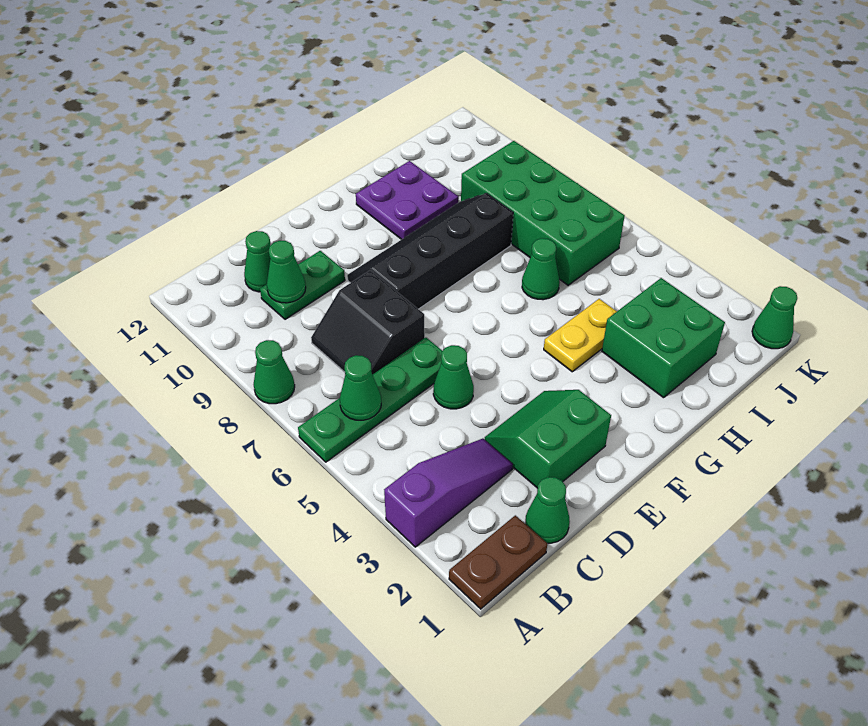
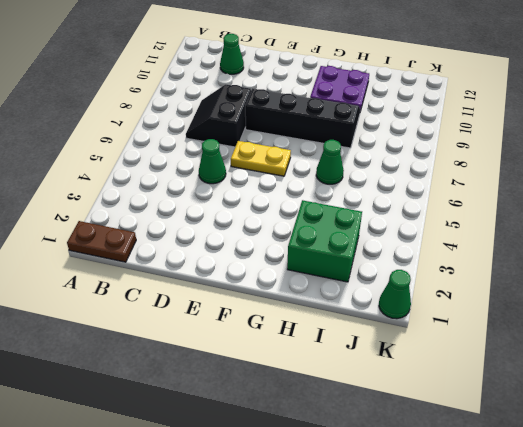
yellow 1x2 plate [231,141,291,176] -> yellow 1x2 plate moved to [544,299,617,372]
none -> purple 1x3 slope [384,439,513,547]
none -> green 1x4 plate [298,337,442,462]
none -> green 1x1 cone [254,340,295,404]

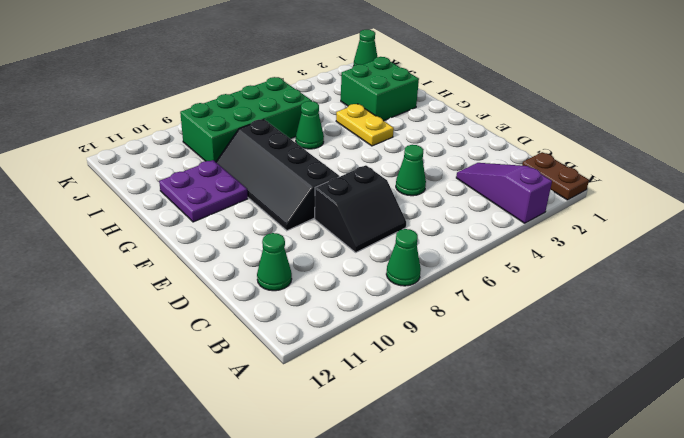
none -> green 1x4 plate [298,337,442,462]
none -> green 1x1 cone [525,477,570,543]
none -> green 1x2 plate [260,251,345,319]

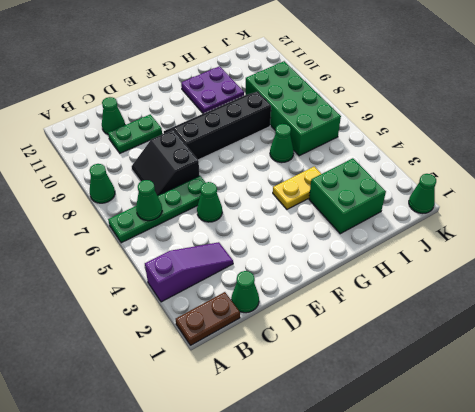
none -> green 2x2 slope [484,390,611,488]
none -> green 1x1 cone [267,241,306,303]

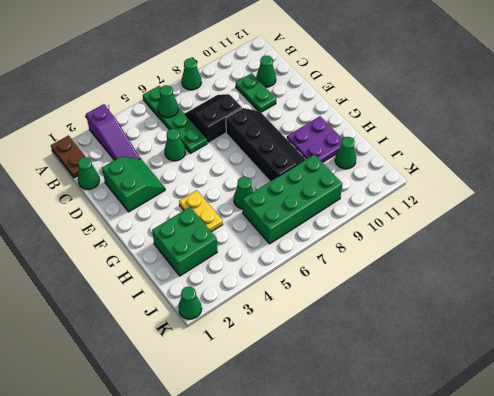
green 1x1 cone [335,137,356,169] -> green 1x1 cone moved to [267,241,306,303]

